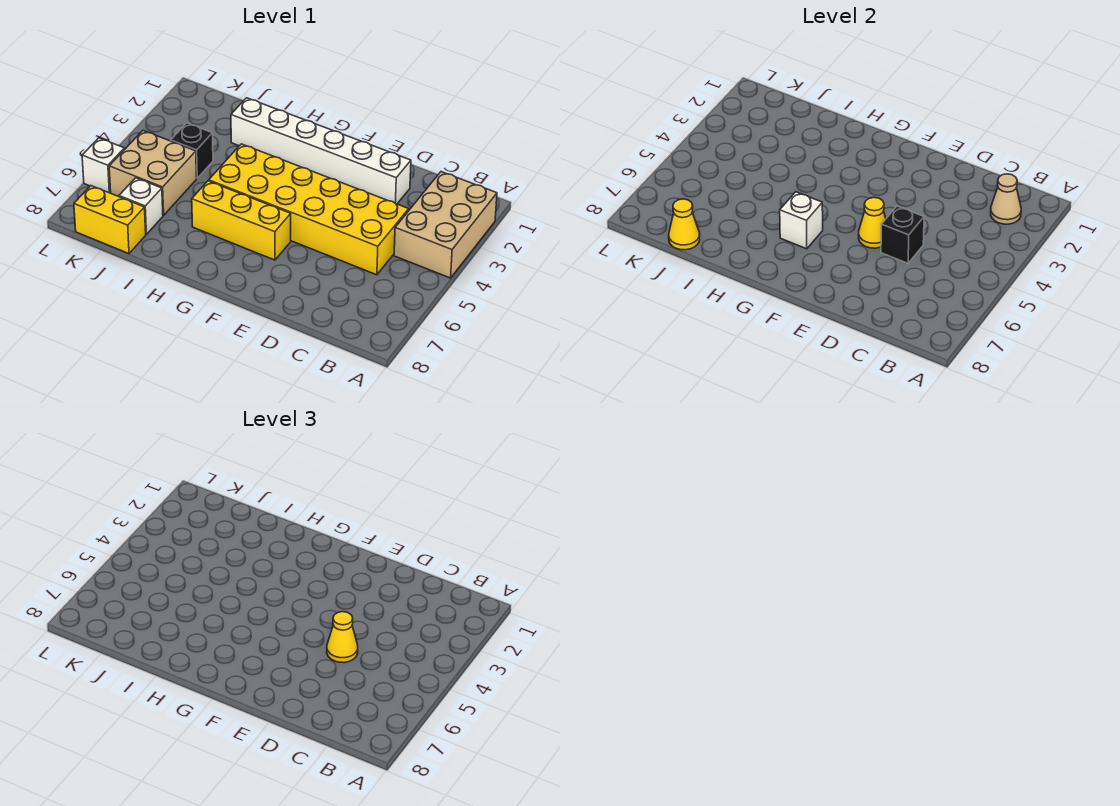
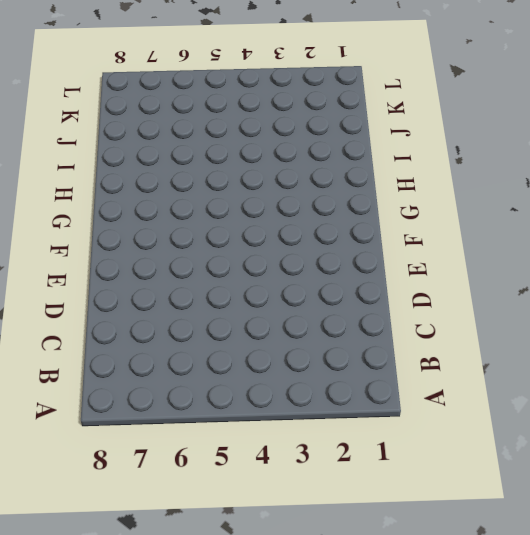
none -> tan 2x3 brick [394,172,497,278]
none -> yellow 2x6 brick [209,144,409,275]
none -> white 1x6 brick [231,98,411,204]

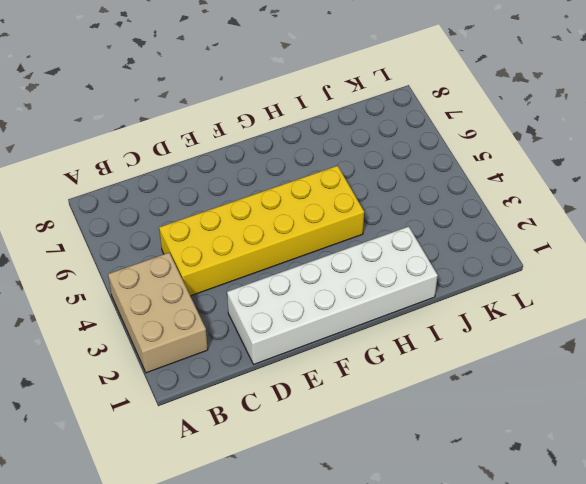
white 2x6 brick [227,226,438,364] -> white 1x6 brick [231,98,411,204]
none -> yellow 1x3 brick [192,181,291,260]
none -> black 1x1 brick [171,123,213,178]
none -> tan 2x2 brick [109,131,197,215]

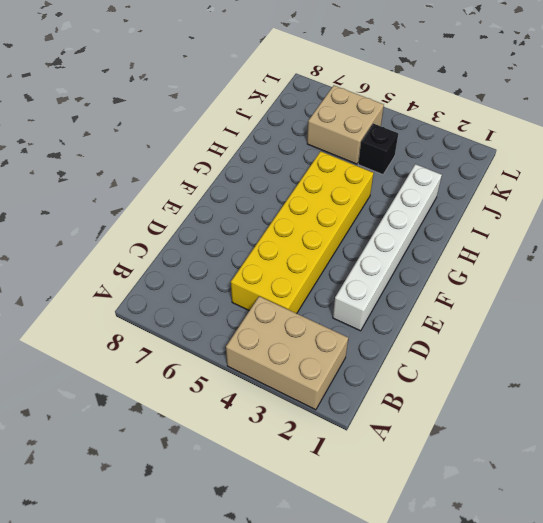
none -> yellow 1x3 brick [192,181,291,260]
none -> white 1x1 brick [119,178,163,234]
none -> yellow 1x2 brick [74,186,146,254]

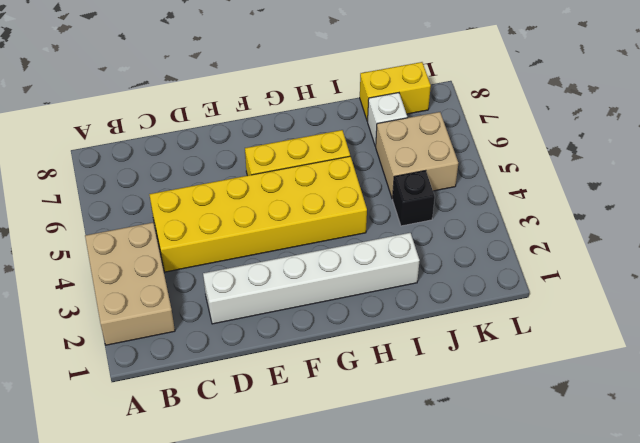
none -> white 1x1 brick [82,138,125,193]
none -> tan 1x1 cone [991,174,1021,224]
none -> black 1x1 brick [881,206,924,263]

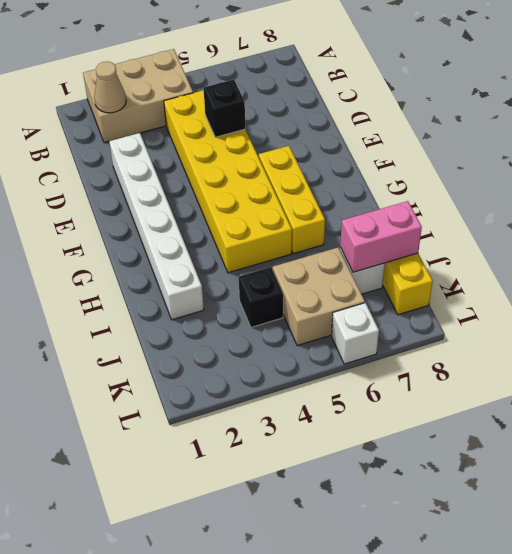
pink 1x2 brick [340,201,422,272] -> yellow 1x1 cone [669,199,700,250]
none -> yellow 1x1 cone [859,197,886,248]
none -> white 1x1 brick [780,192,823,249]
none -> yellow 1x1 cone [327,612,358,663]

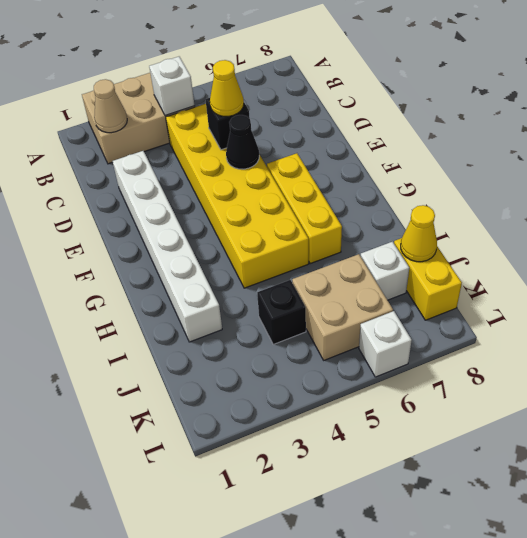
white 1x1 brick [149,57,195,116] -> white 1x1 brick moved to [780,192,823,249]
black 1x1 cone [226,115,259,169] -> yellow 1x1 cone [859,197,886,248]

